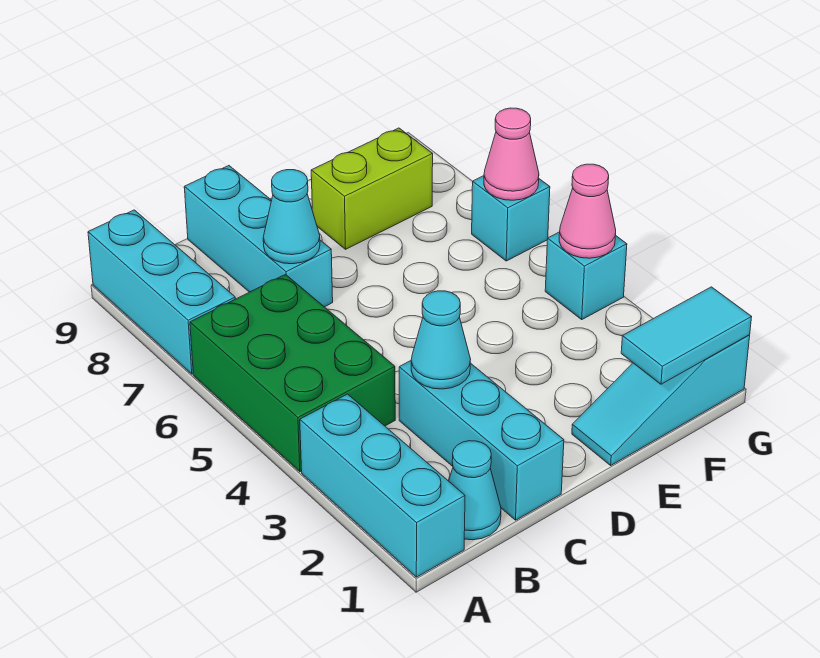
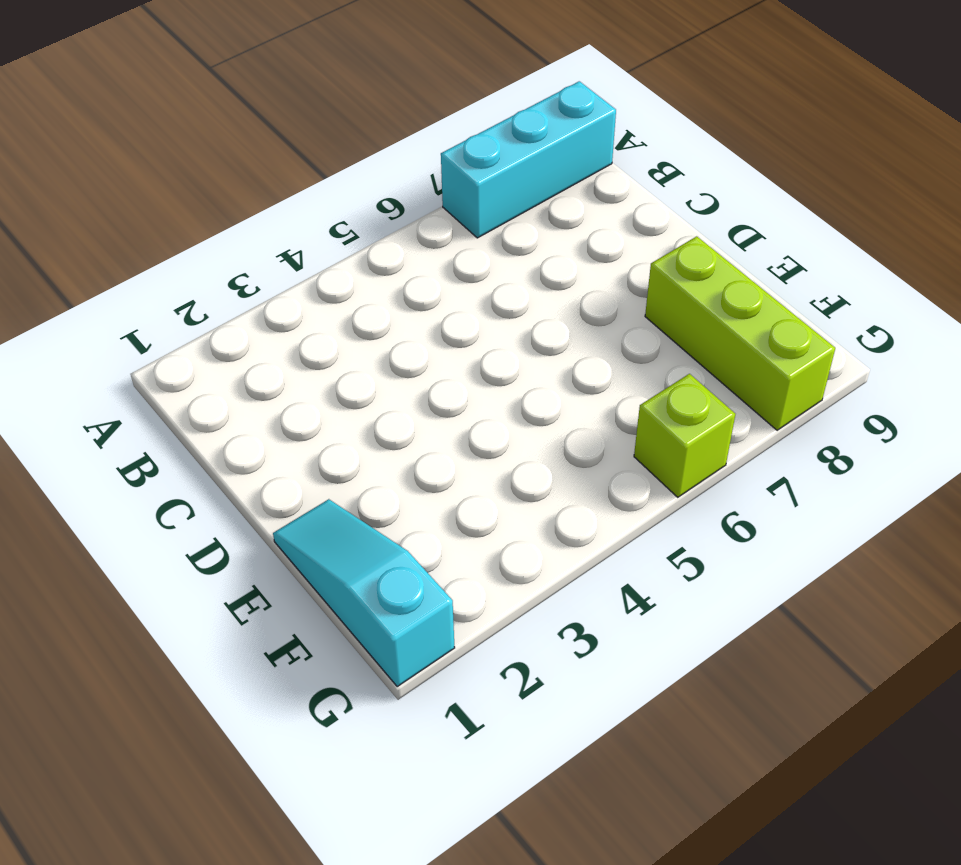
lime 1x3 brick [645,236,835,430] -> lime 1x2 brick [311,128,433,249]
lime 1x1 brick [634,374,735,497] -> cyan 1x1 brick [472,176,550,261]
none -> cyan 1x3 brick [300,394,465,577]
none -> green 2x3 brick [190,275,395,472]
none -> cyan 1x1 cone [449,441,501,540]

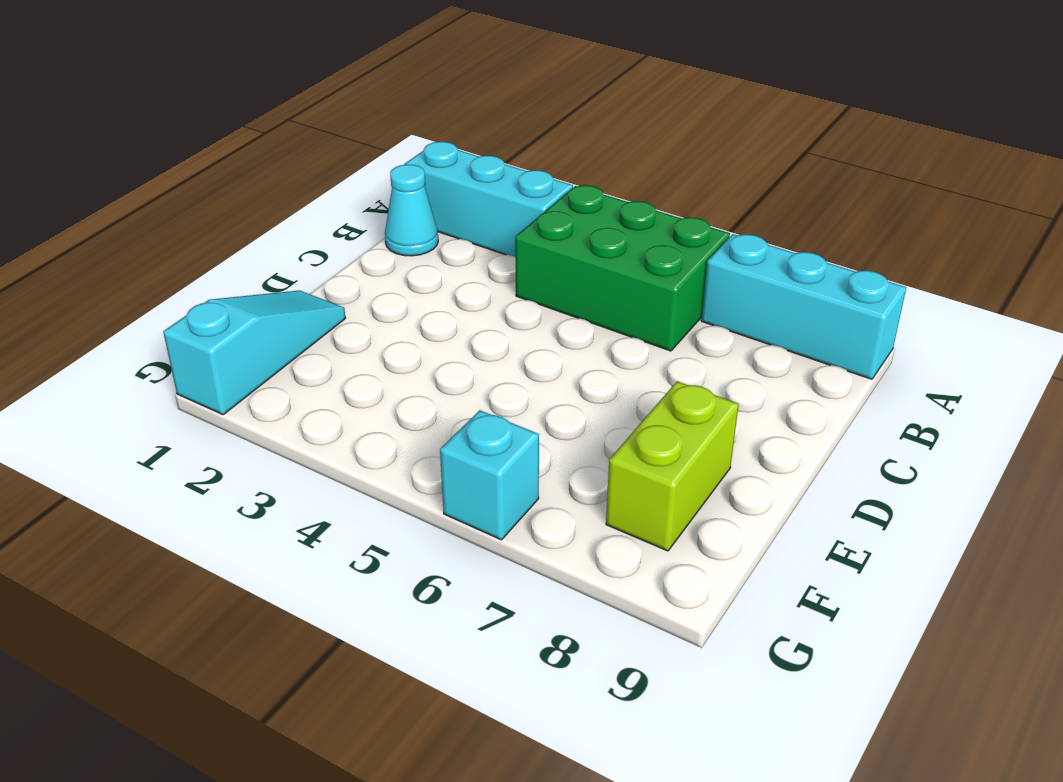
none -> cyan 1x3 brick [399,361,564,520]
none -> cyan 1x3 brick [184,166,333,307]
none -> cyan 1x1 brick [545,232,627,319]

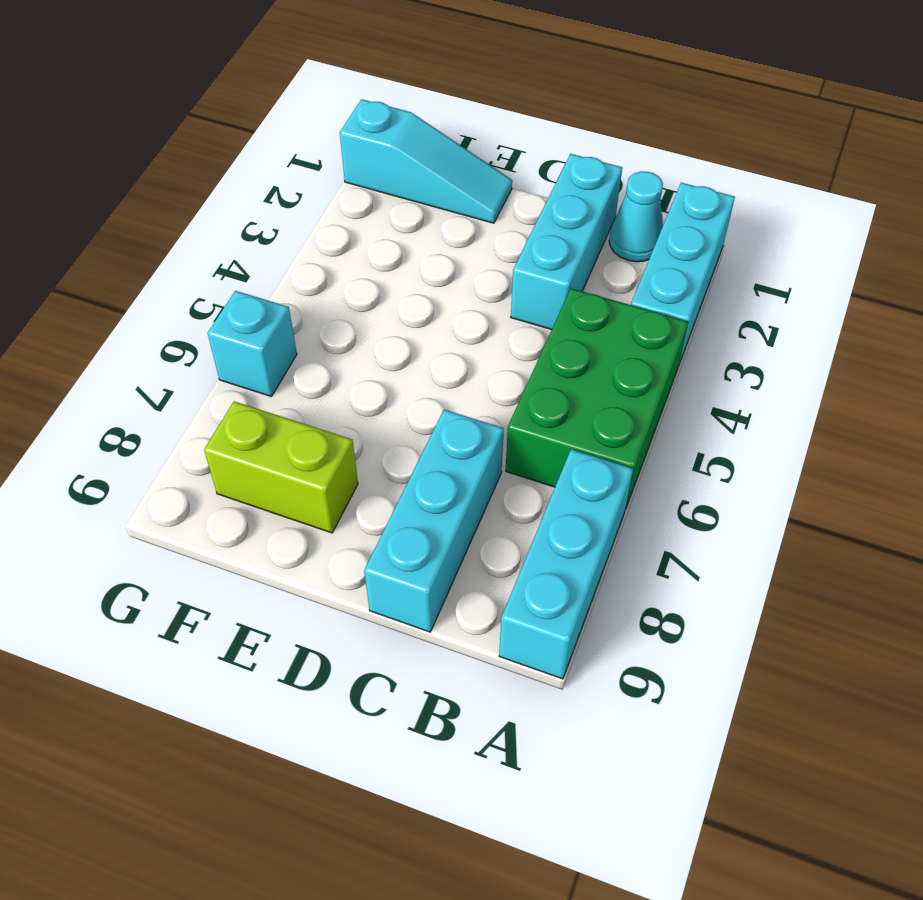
none -> cyan 1x1 brick [545,232,627,319]
none -> cyan 1x1 cone [411,291,470,389]
none -> cyan 1x1 cone [263,170,320,264]

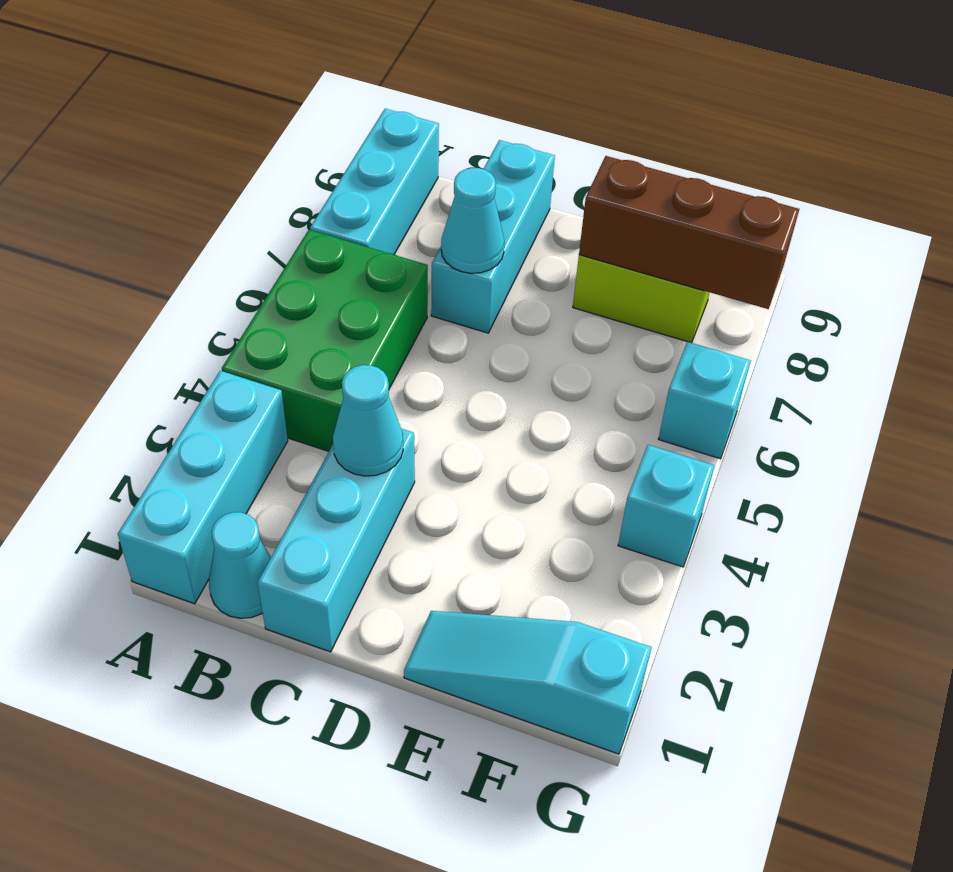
brown 1x3 brick [579,156,799,309] -> none
none -> cyan 1x2 tile [621,287,752,384]
none -> pink 1x1 cone [559,164,616,258]
none -> pink 1x1 cone [484,108,539,200]

